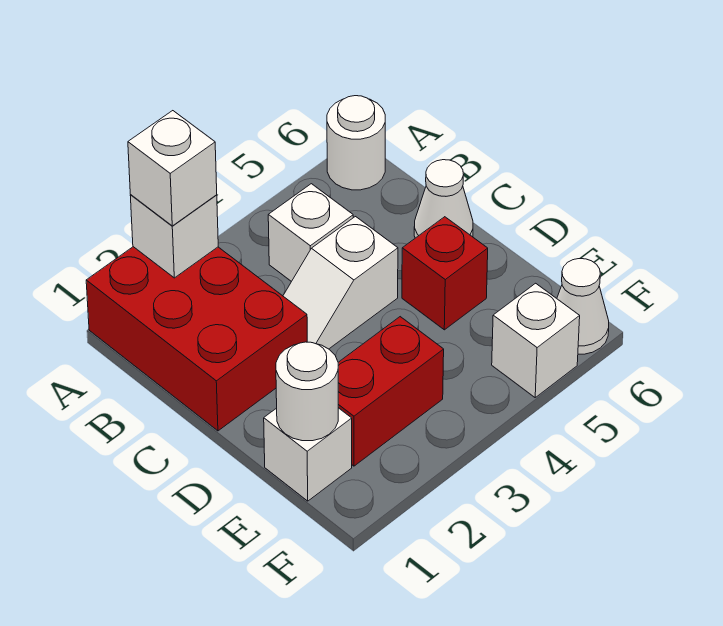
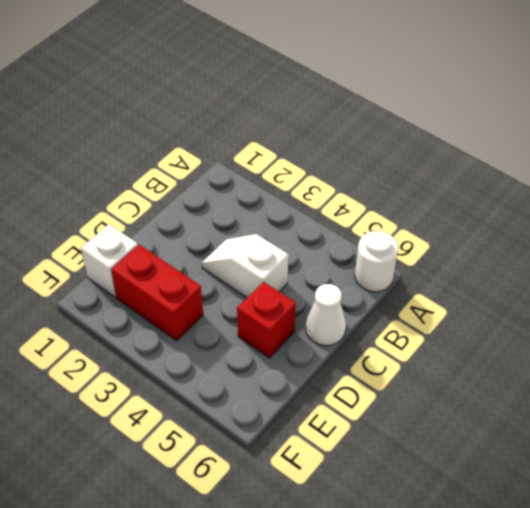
none -> red 2x3 brick [86,247,307,431]
none -> white 1x1 brick [268,184,353,281]
none -> white 1x1 brick [492,283,580,397]

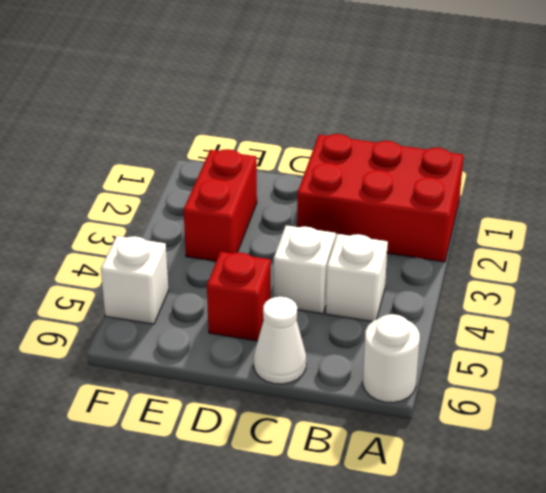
none -> white 1x1 brick [264,408,352,501]
none -> white 1x1 cone [557,259,609,354]
none -> white 1x1 brick [130,195,218,278]

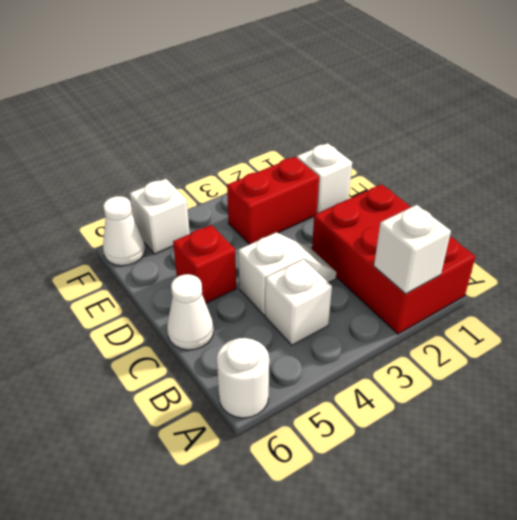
none -> white 1x1 round brick [276,342,338,441]
none -> white 1x1 brick [128,111,217,226]

